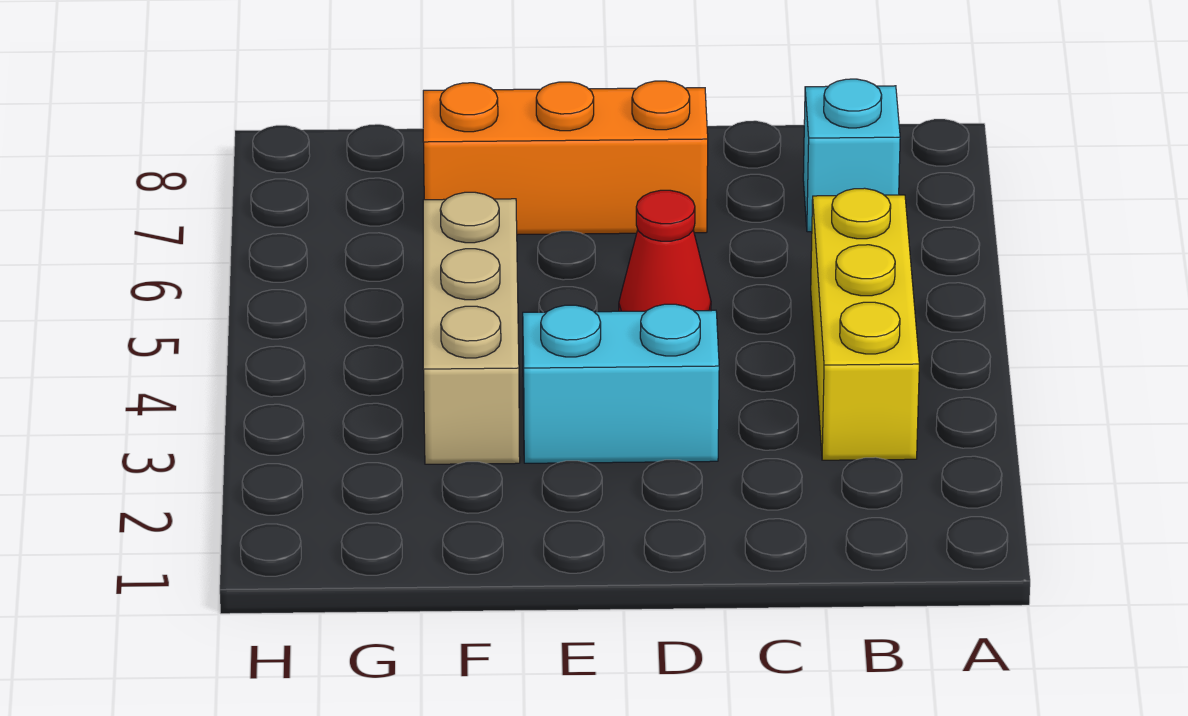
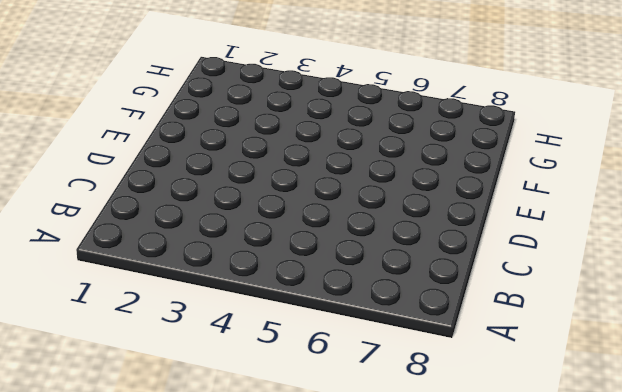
none -> yellow 1x3 brick [811,188,919,460]
none -> cyan 1x1 brick [803,79,900,232]

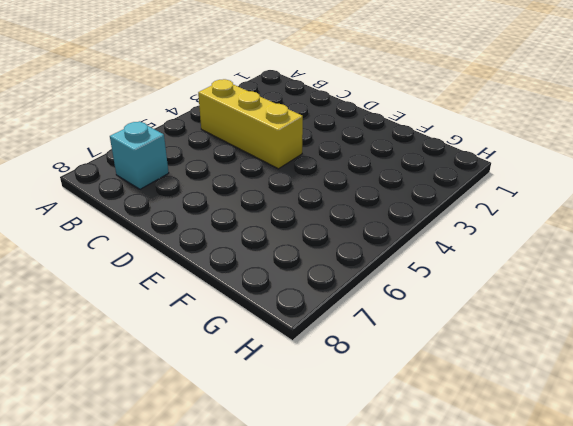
yellow 1x3 brick [198,79,303,169] -> yellow 1x3 brick turned to [811,188,919,460]
none -> cyan 1x2 brick [523,304,719,463]
none -> red 1x1 cone [619,190,711,311]

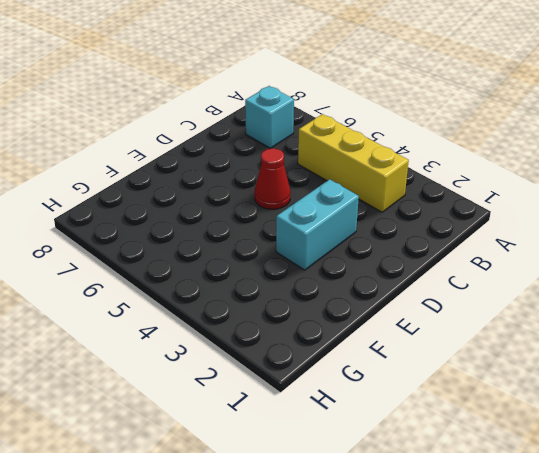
none -> orange 1x3 brick [423,81,708,235]
none -> tan 1x3 brick [423,192,520,464]

